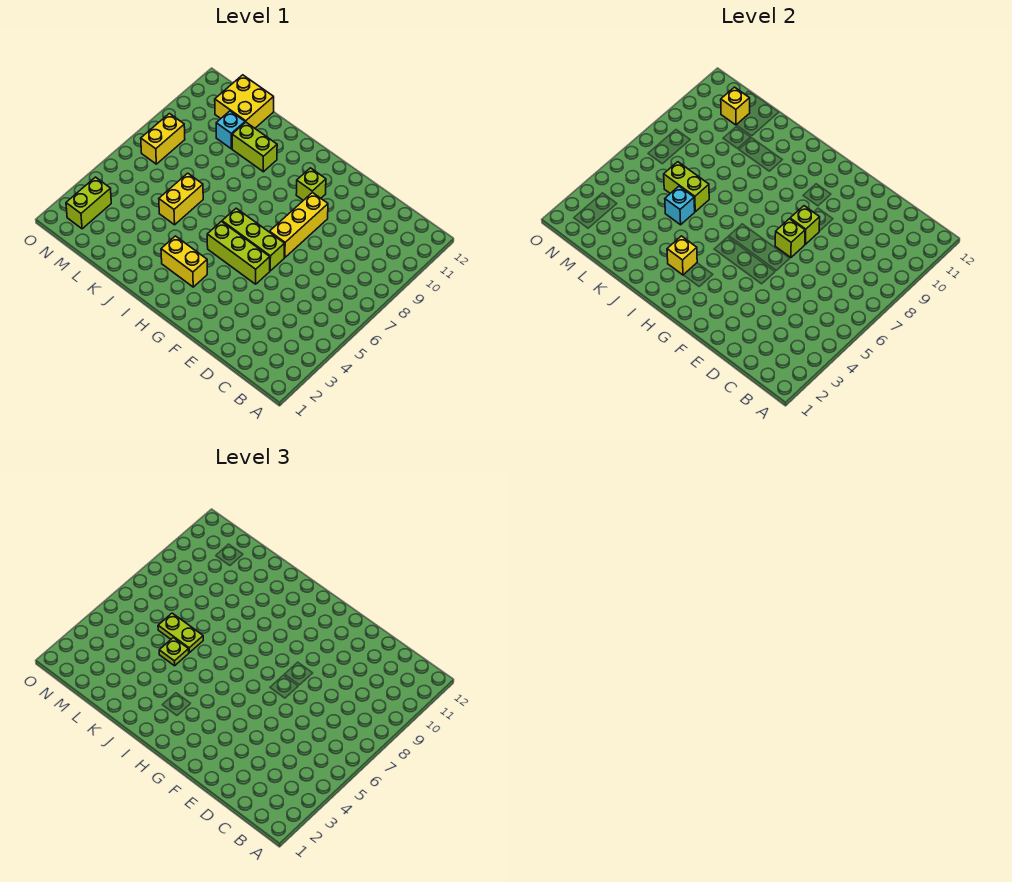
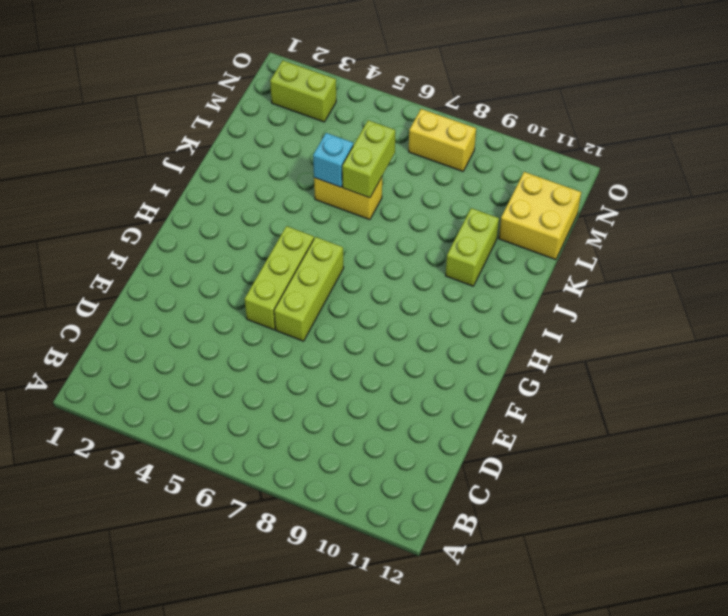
none -> yellow 1x3 brick [270,192,328,257]
none -> lime 1x1 brick [296,168,326,200]
none -> yellow 1x2 brick [161,236,207,287]

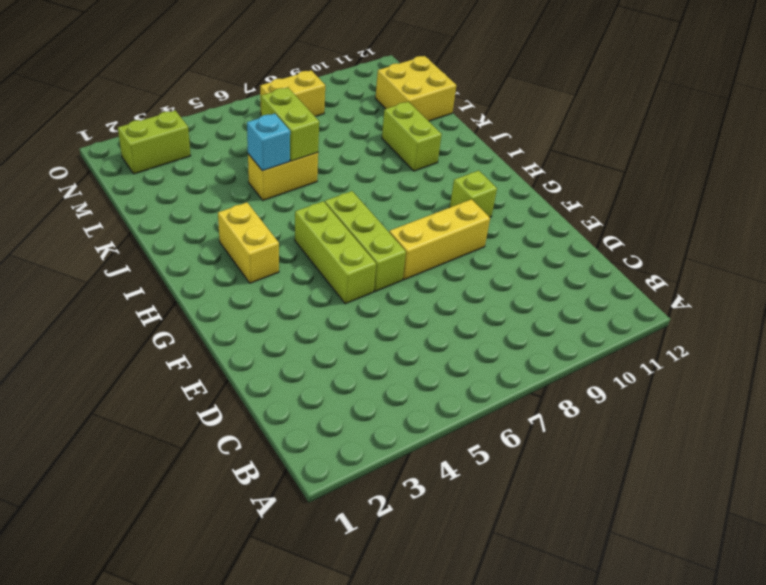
none -> cyan 1x1 brick [216,111,245,149]
none -> lime 1x1 brick [775,219,805,257]
none -> lime 1x1 brick [790,206,820,244]

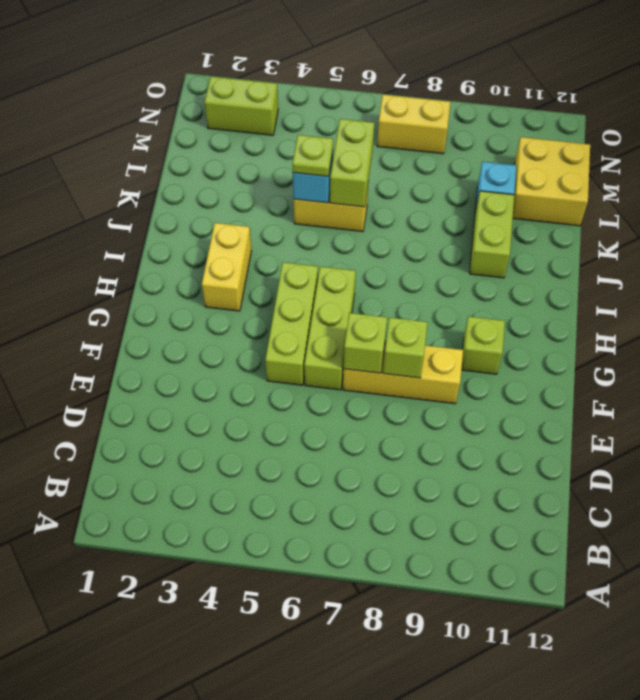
none -> yellow 1x1 brick [667,236,697,275]
none -> yellow 1x1 brick [721,87,750,125]
none -> lime 1x2 plate [158,613,203,653]

